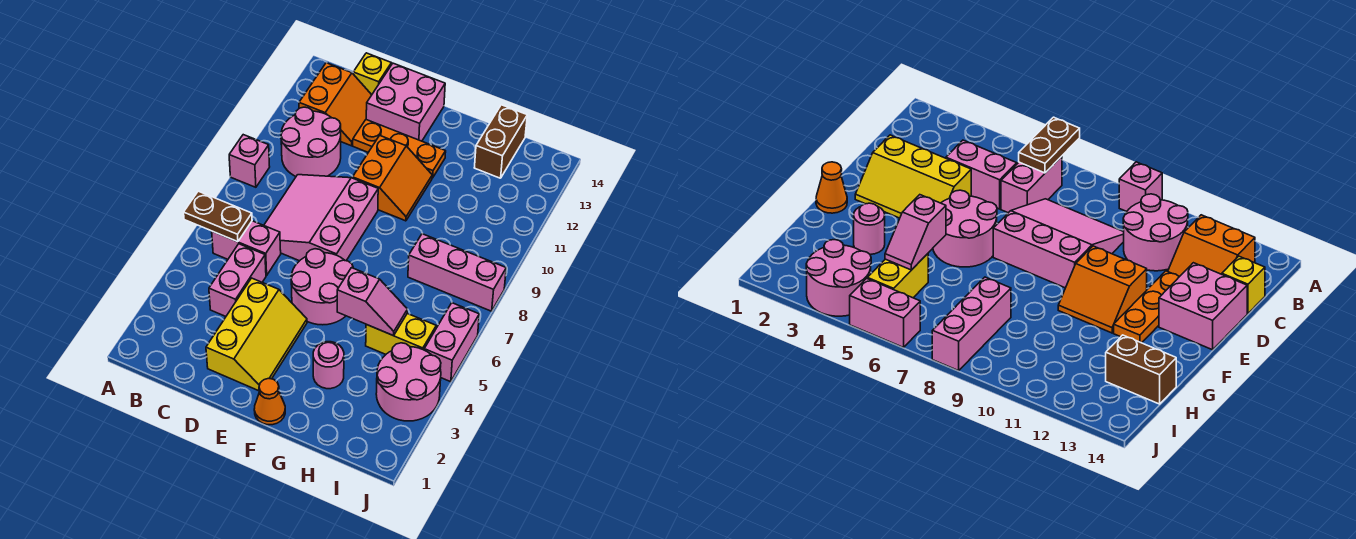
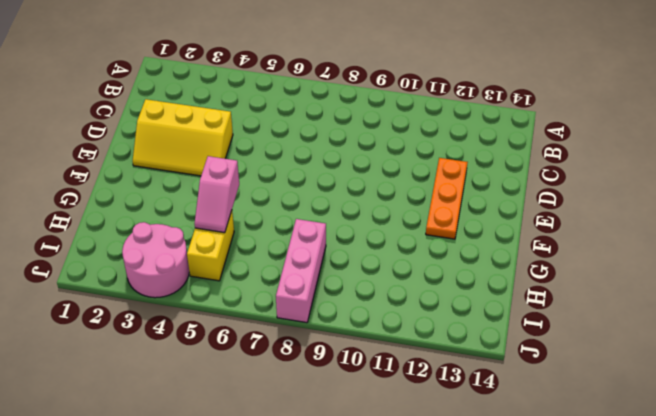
none -> pink 1x1 brick [229,135,270,187]
none -> pink 1x2 brick [212,221,281,275]
none -> pink 2x2 round brick [281,107,341,176]

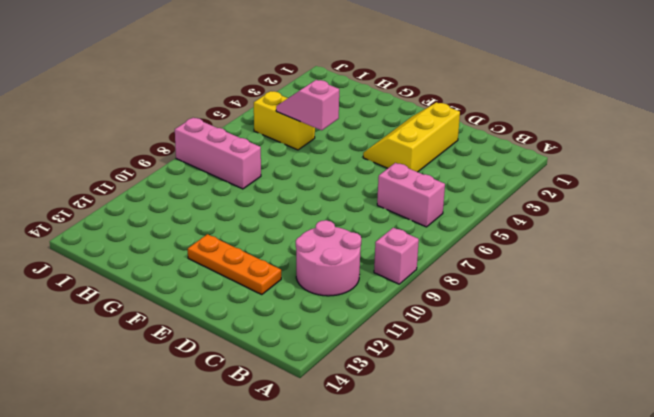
none -> orange 2x2 slope [299,63,371,146]
none -> pink 1x2 brick [209,244,266,316]
none -> pink 3x3 slope [264,175,378,261]

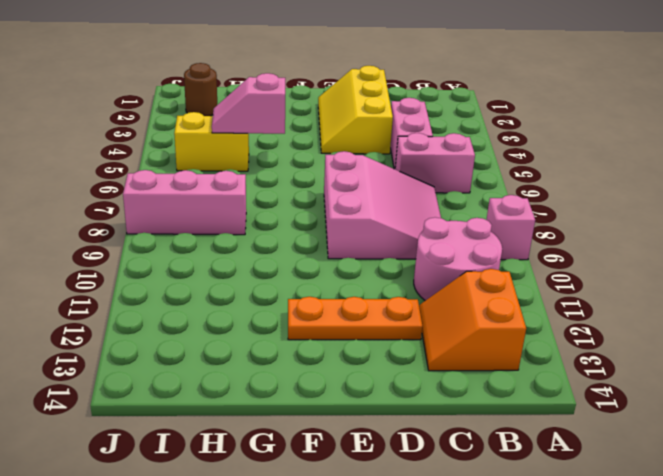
brown 1x1 round brick [184,63,217,116] -> none
none -> yellow 1x1 brick [353,53,391,95]
none -> pink 2x2 brick [366,63,445,141]
none -> pink 2x2 round brick [291,249,353,325]

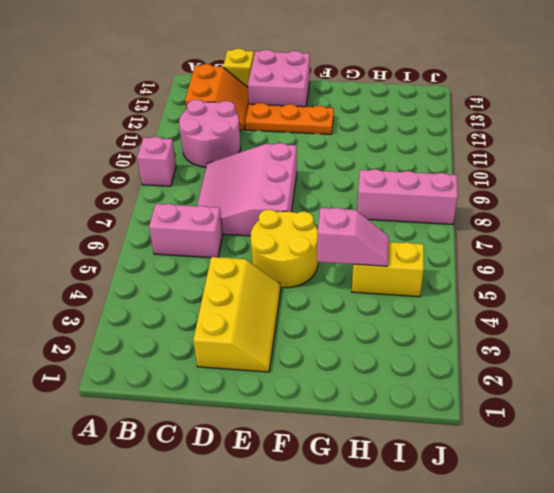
yellow 2x2 round brick [251,209,318,288] -> pink 2x2 round brick [291,249,353,325]
none -> pink 1x2 brick [209,244,266,316]
none -> orange 2x2 slope [353,136,432,221]
none -> orange 1x1 cone [254,378,285,425]

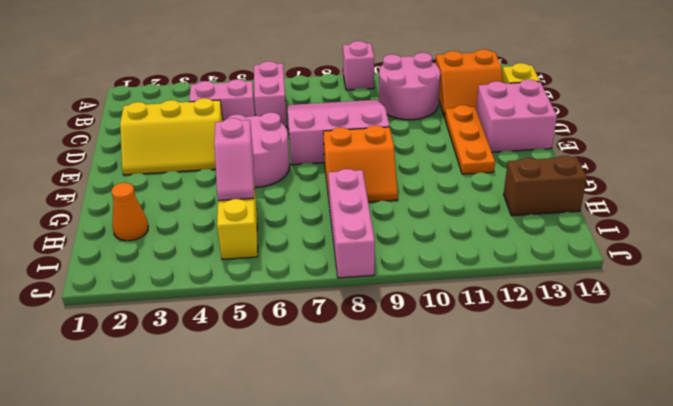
orange 2x2 slope [323,125,398,202] -> orange 2x2 slope moved to [353,136,432,221]
orange 1x1 cone [111,183,148,241] -> orange 1x1 cone moved to [254,378,285,425]
none -> pink 1x1 round brick [313,342,344,389]
none -> pink 2x2 round brick [376,343,441,421]
none -> pink 1x2 brick [424,303,479,382]

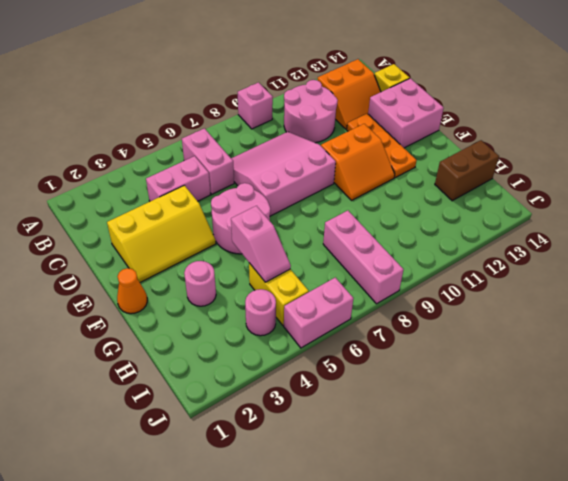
pink 1x1 round brick [245,289,276,336] -> pink 2x2 round brick [376,343,441,421]
none -> brown 1x2 plate [184,191,252,242]

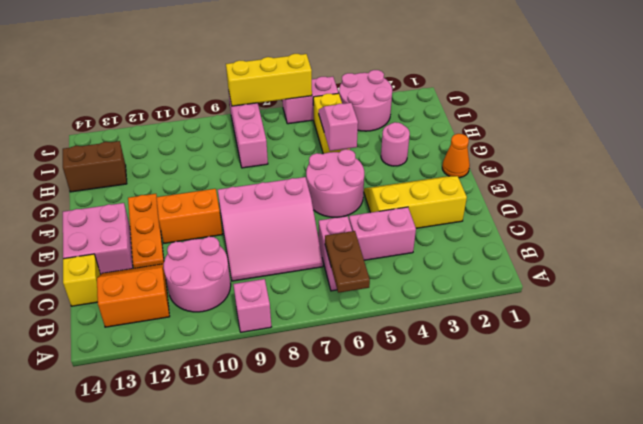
yellow 1x3 brick [226,54,312,106] -> none

